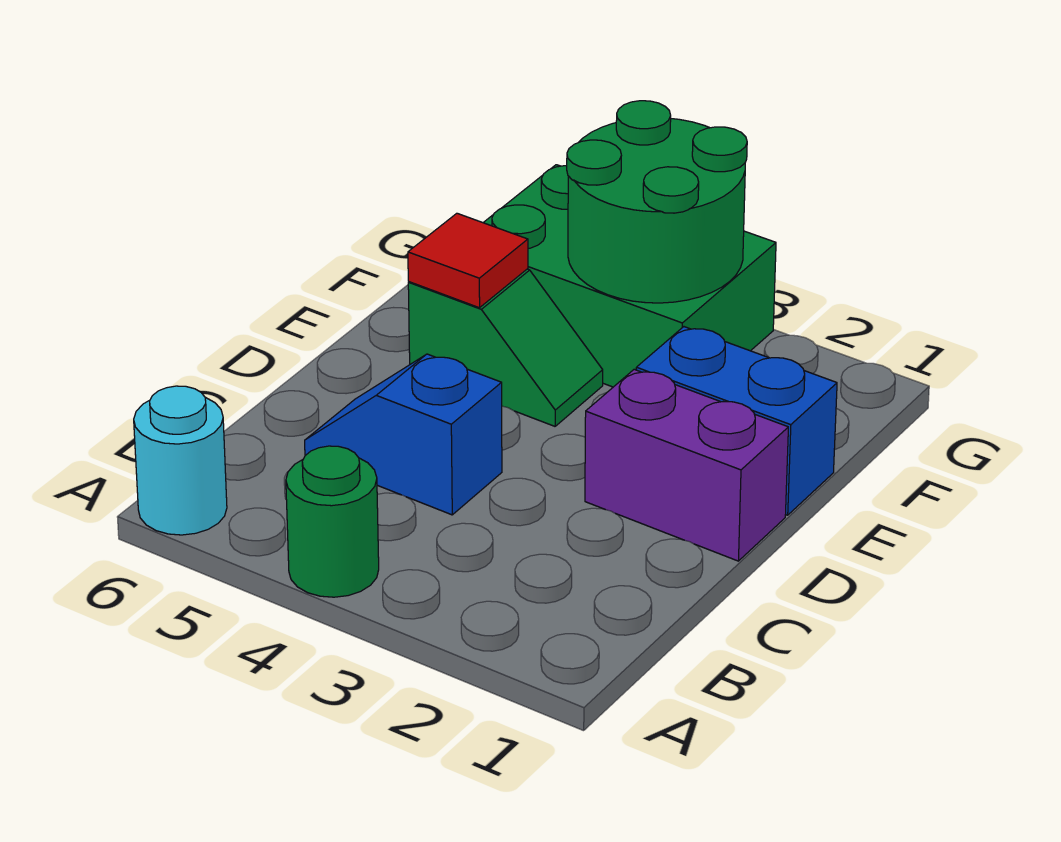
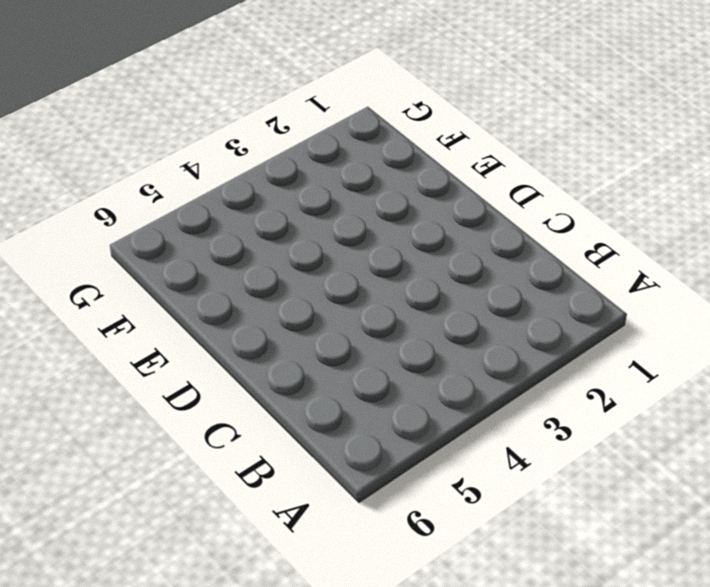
none -> green 1x1 round brick [286,446,379,597]
none -> cyan 1x1 round brick [134,386,227,535]

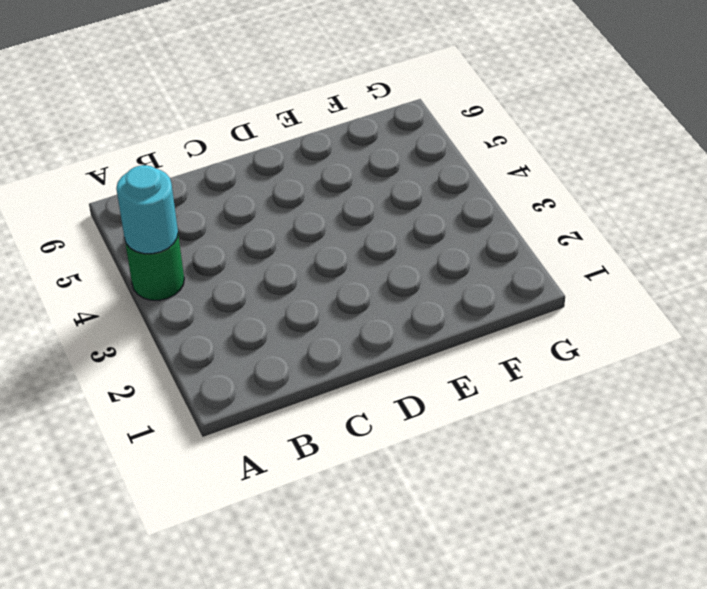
cyan 1x1 round brick [116,165,178,254] -> cyan 1x1 round brick moved to [134,386,227,535]
none -> blue 1x2 slope [305,354,502,515]
none -> purple 1x2 brick [585,369,788,561]

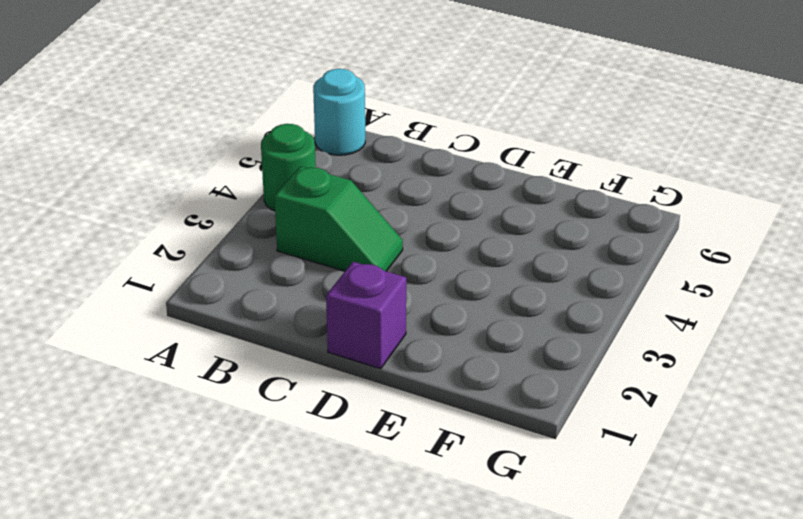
green 1x2 slope [274,166,403,271] -> green 1x2 slope turned to [408,269,603,426]
purple 1x1 brick [326,262,406,369] -> purple 1x2 brick [585,369,788,561]
none -> blue 1x2 slope [305,354,502,515]
none -> blue 1x2 brick [636,327,837,515]

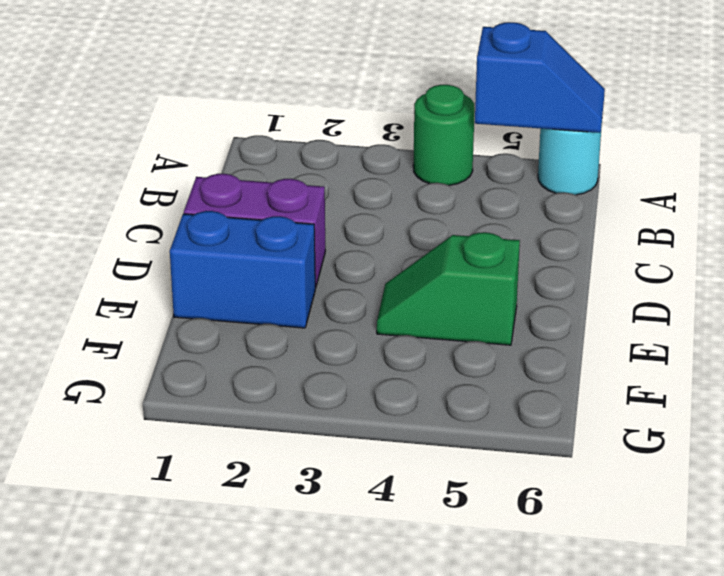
blue 1x2 slope [475,22,605,133] -> blue 1x2 slope moved to [305,354,502,515]
none -> green 2x3 brick [483,165,776,387]
none -> red 1x1 tile [408,213,528,308]

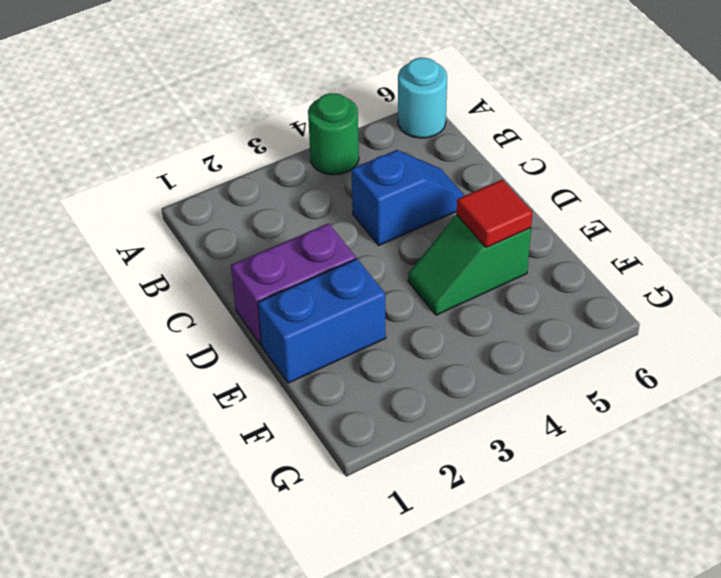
none -> green 2x3 brick [483,165,776,387]
none -> green 2x2 round brick [567,101,747,303]

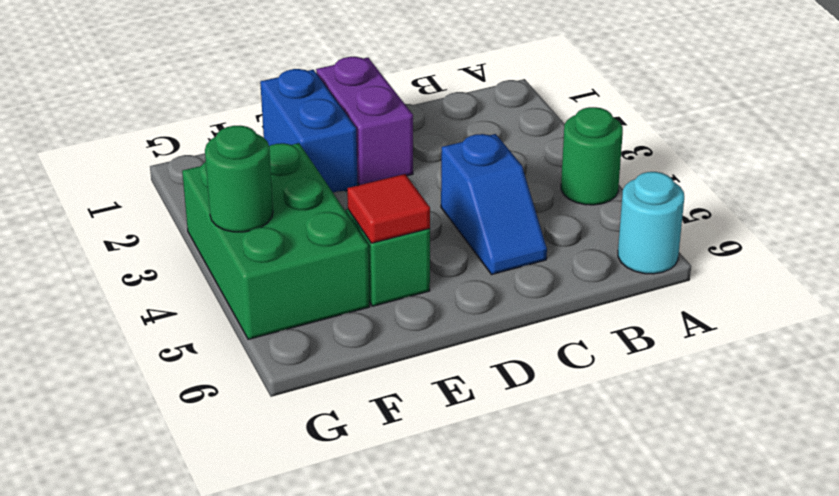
green 1x1 round brick [205,126,273,232] -> green 2x2 round brick [567,101,747,303]

